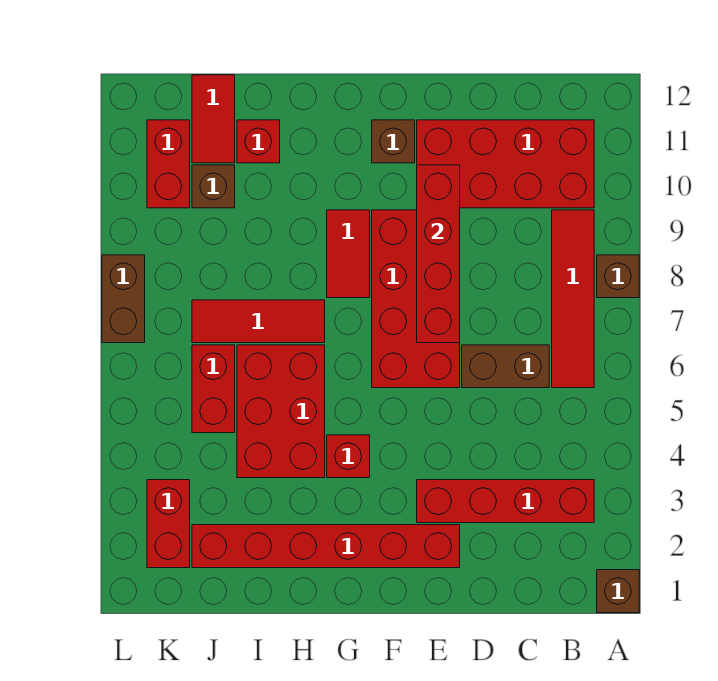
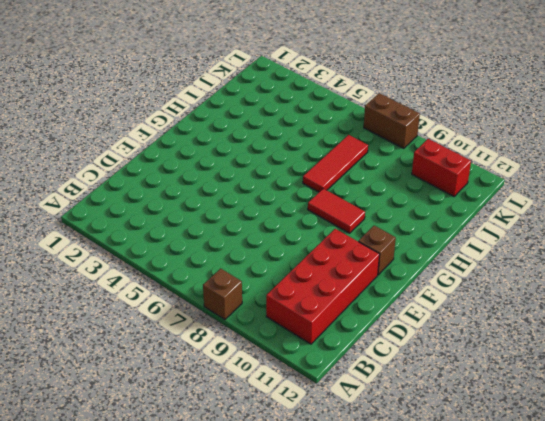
none -> brown 1x1 brick [597,570,639,613]
none -> red 1x4 brick [417,480,594,523]
none -> red 1x4 tile [552,210,594,388]

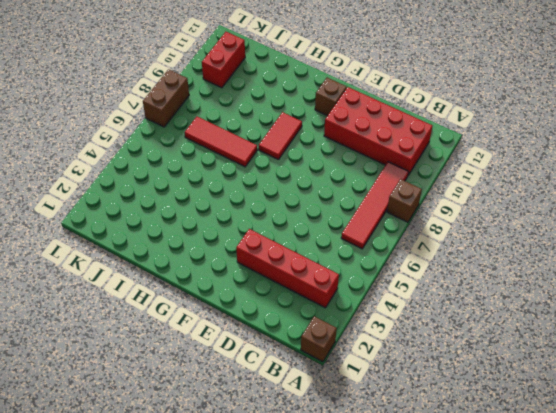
none -> brown 1x2 brick [462,345,549,388]
none -> red 1x6 brick [192,525,460,568]
none -> red 2x4 brick [372,210,460,388]

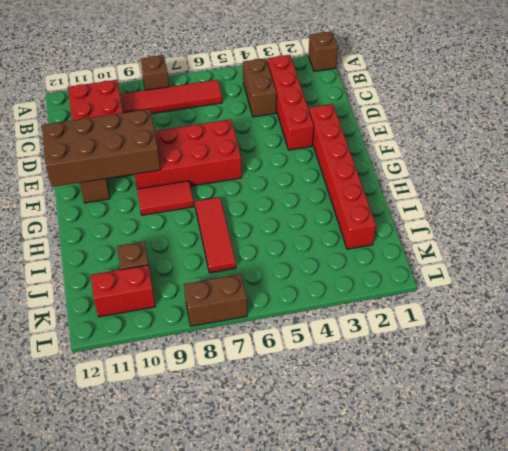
brown 1x2 brick [243,58,277,117] -> brown 1x2 brick moved to [462,345,549,388]
brown 2x4 brick [42,109,161,187] -> red 1x4 brick [417,165,460,343]
none -> red 1x1 brick [327,435,370,478]
none -> red 2x3 brick [237,345,325,478]
none -> red 1x1 brick [237,120,280,163]

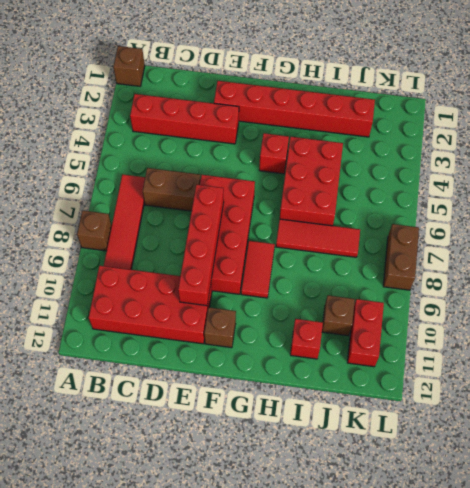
none -> red 1x2 brick [192,345,235,433]
none -> red 1x2 tile [192,75,235,163]
none -> red 1x2 brick [147,480,190,568]

